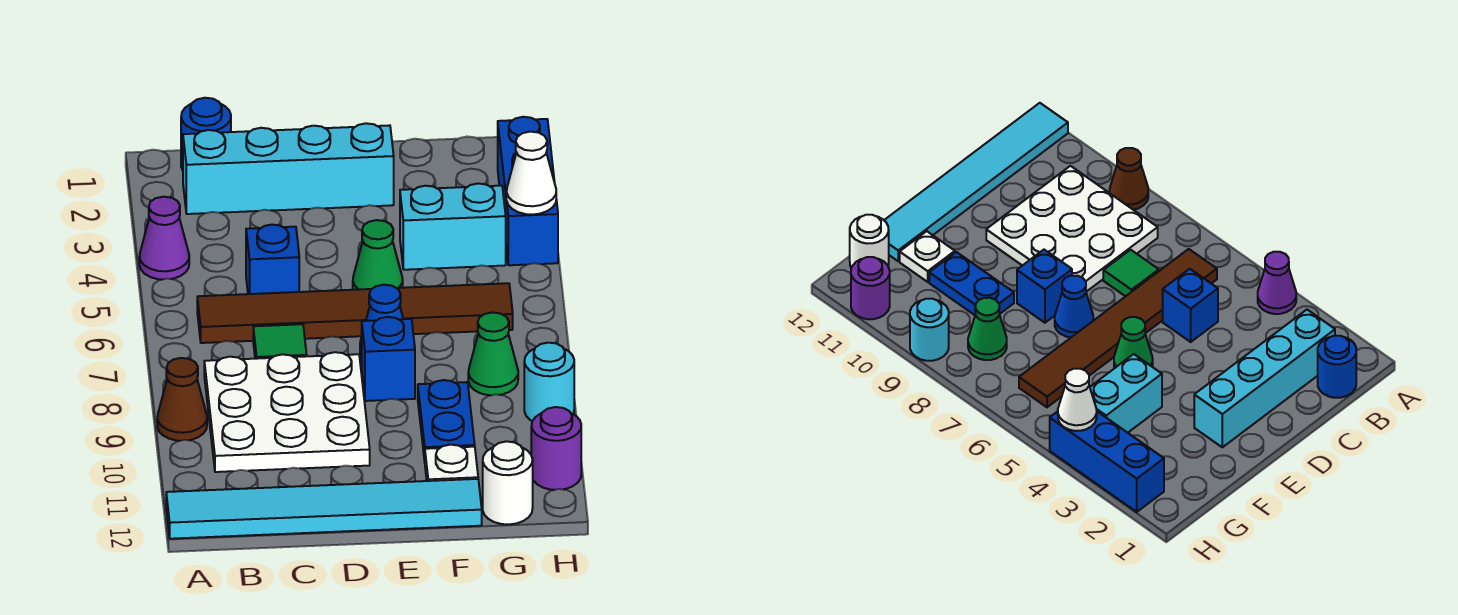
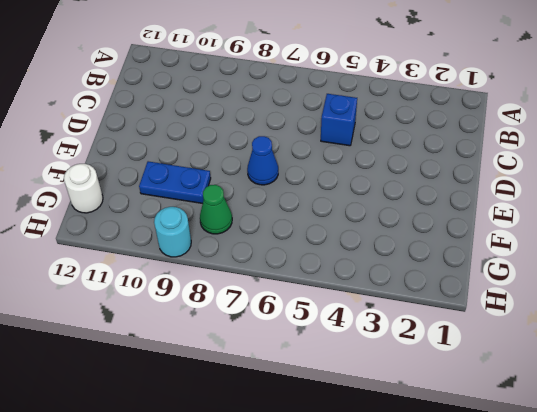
none -> purple 1x1 cone [139,197,189,279]
none -> brown 1x1 cone [157,358,207,441]
none -> cyan 1x6 tile [166,479,482,539]

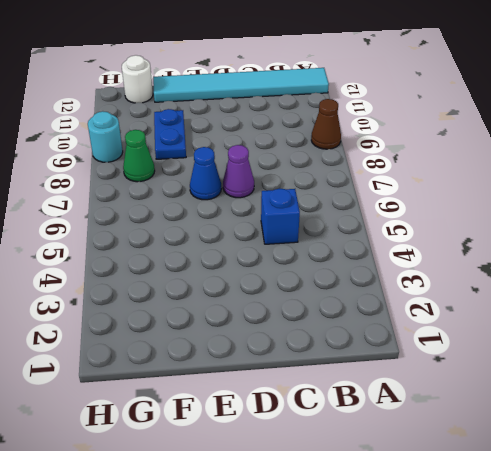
purple 1x1 cone [223,145,254,198] -> purple 1x1 cone moved to [139,197,189,279]
none -> blue 1x1 round brick [181,98,231,170]
none -> cyan 1x4 brick [183,123,394,214]
none -> brown 1x6 tile [197,283,513,343]

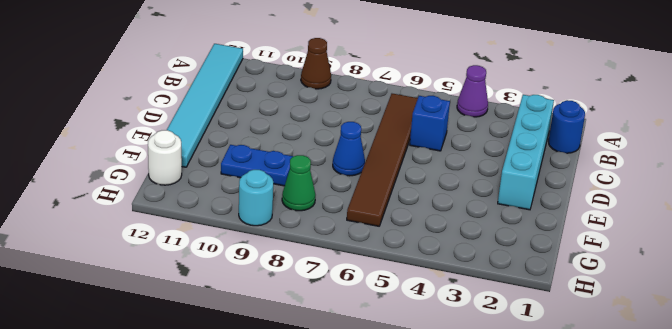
none -> white 3x3 plate [204,352,370,472]
none -> green 1x1 tile [253,324,307,359]
none -> green 1x1 cone [353,220,403,290]

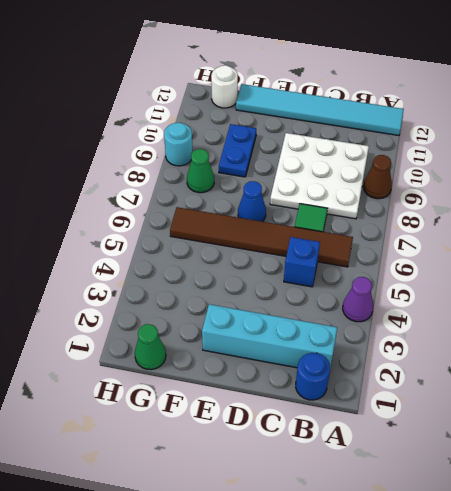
green 1x1 cone [135,324,166,370] -> green 1x1 cone moved to [353,220,403,290]
none -> blue 1x1 brick [362,317,415,401]
none -> cyan 1x2 brick [400,184,506,270]
none -> white 1x1 plate [425,445,478,481]

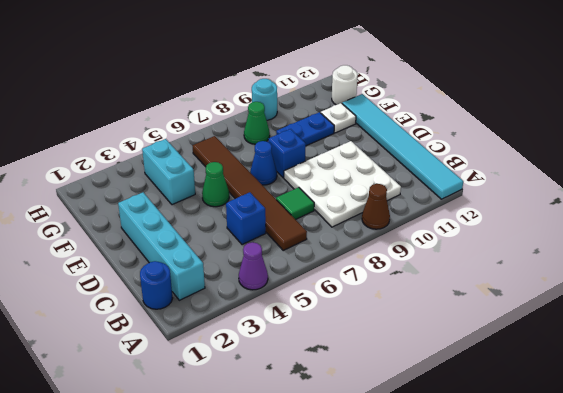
none -> blue 1x3 brick [498,117,558,265]
none -> purple 1x1 round brick [531,407,581,490]
none -> white 1x1 cone [506,132,556,215]

